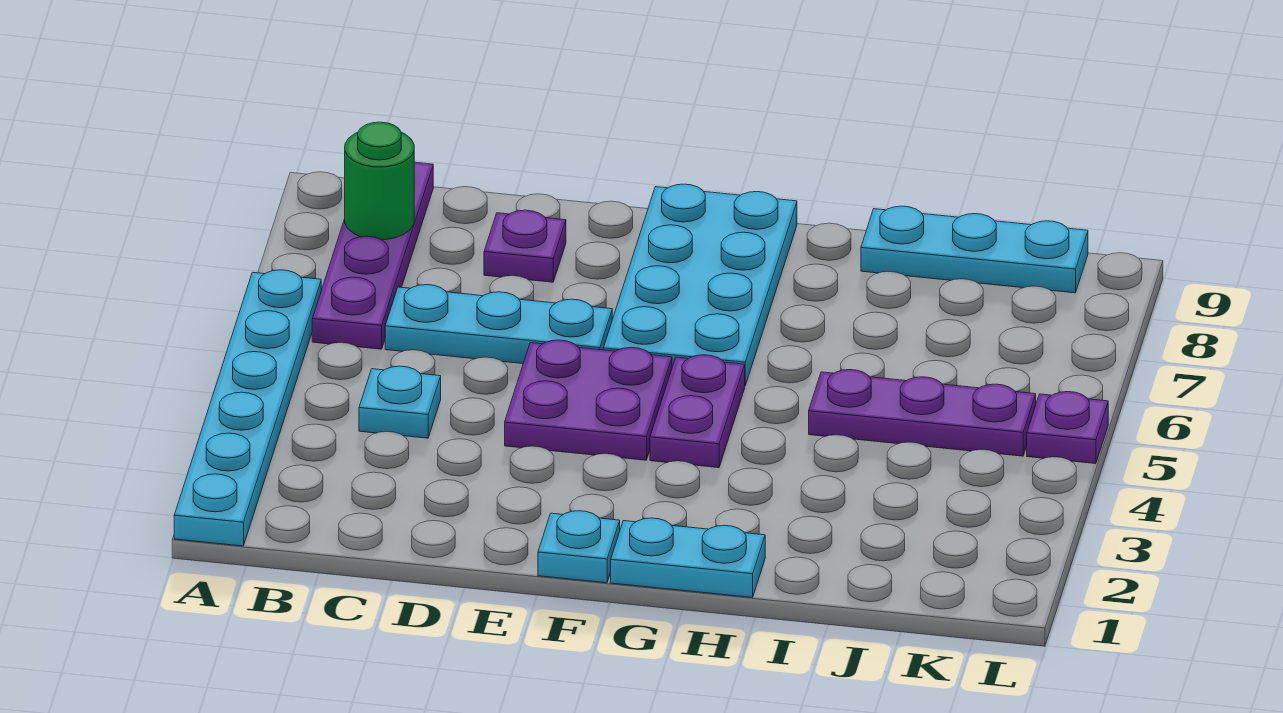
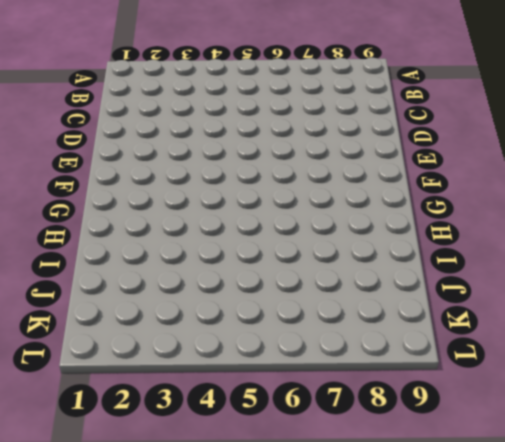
none -> cyan 1x6 plate [174,270,321,546]
none -> purple 1x4 plate [312,162,433,349]
none -> cyan 1x1 plate [359,366,441,438]

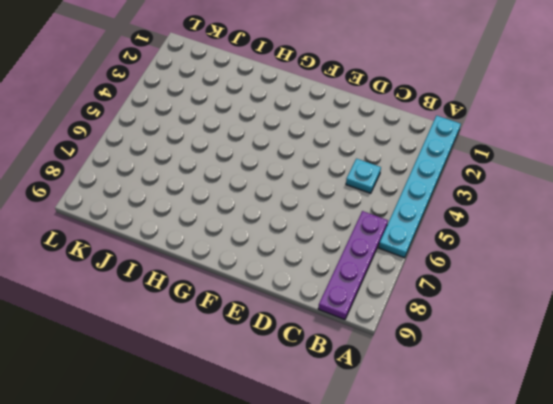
none -> cyan 1x3 plate [385,285,612,364]
none -> purple 1x1 plate [484,210,566,282]
none -> purple 2x2 plate [505,340,672,460]

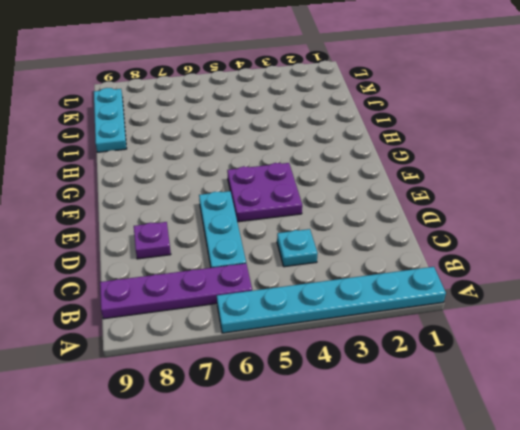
none -> cyan 1x1 plate [538,511,620,583]
none -> cyan 2x4 plate [603,184,797,385]
none -> cyan 1x2 plate [611,518,765,597]

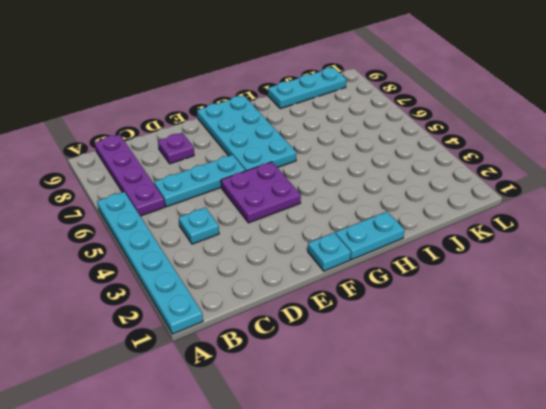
none -> purple 1x2 plate [650,355,745,468]
none -> purple 1x3 plate [809,370,1036,456]
none -> purple 1x1 plate [1027,392,1108,464]

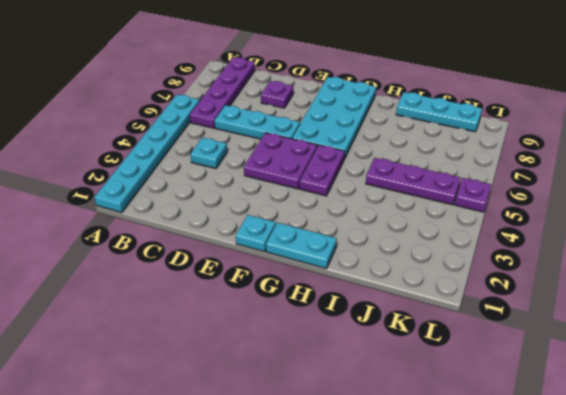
none -> green 1x1 round brick [345,122,414,240]

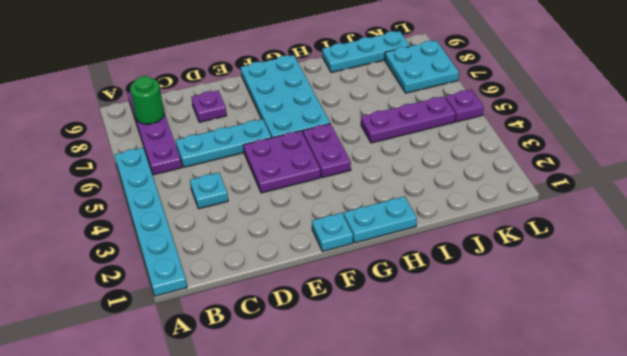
cyan 2x2 plate [385,40,459,93] -> none

